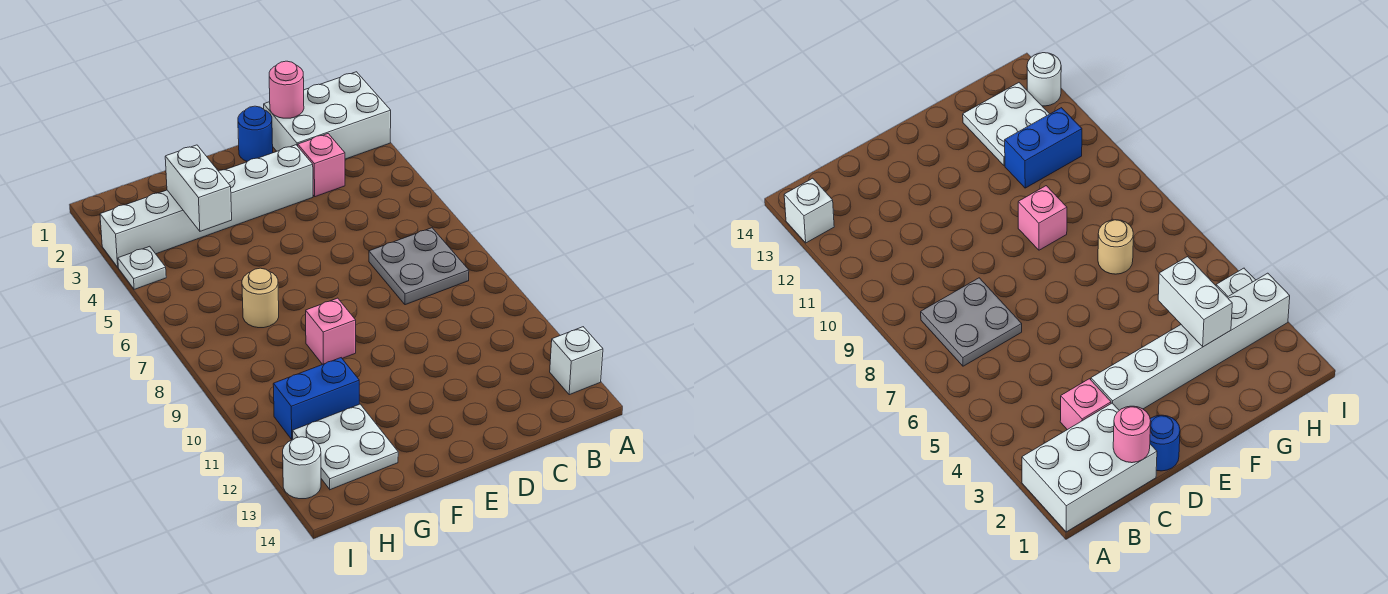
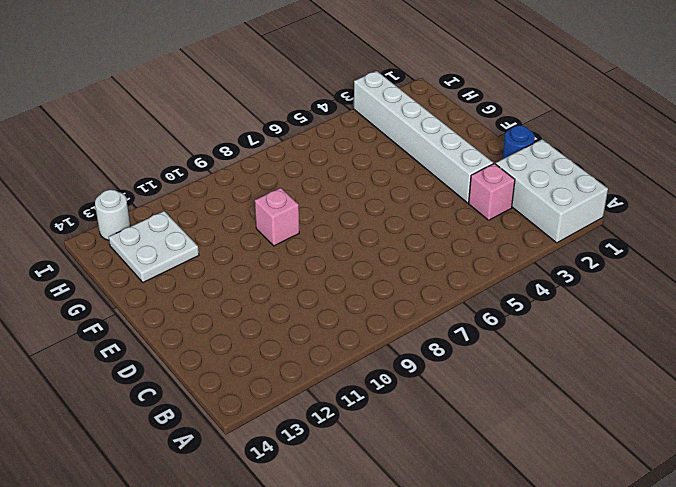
none -> white 1x1 brick [550,327,603,395]
none -> grey 2x2 plate [369,228,469,305]
none -> tan 1x1 round brick [242,268,279,328]

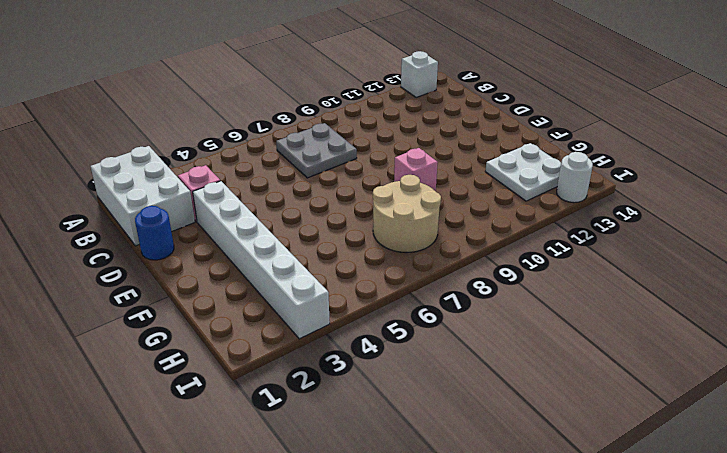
tan 2x2 round brick [373,175,441,253] -> tan 1x1 round brick [242,268,279,328]
none -> blue 1x2 brick [273,358,359,440]
none -> white 1x1 plate [118,246,166,289]
none -> pink 1x1 round brick [269,61,304,118]

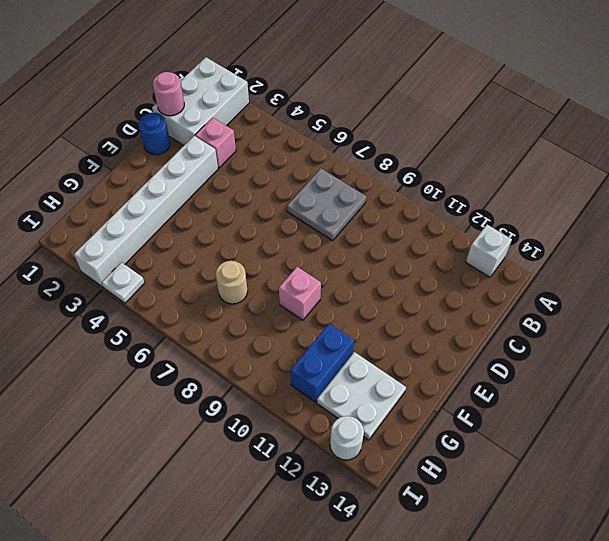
none -> white 1x2 brick [165,145,232,231]

